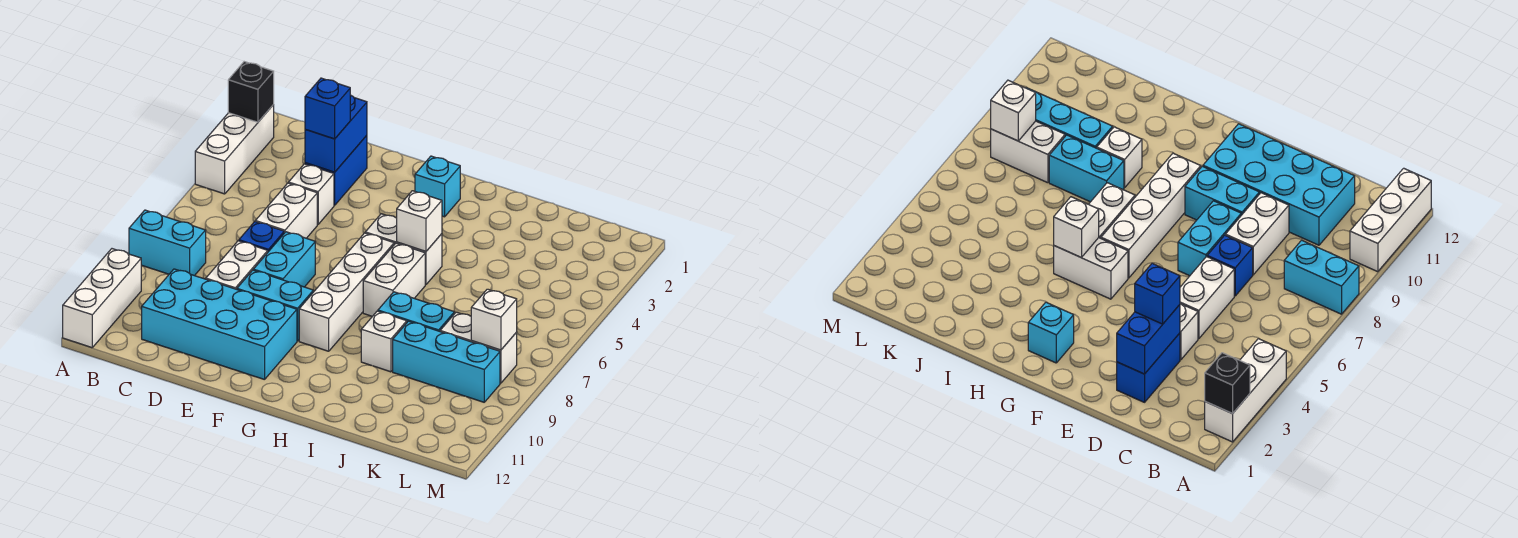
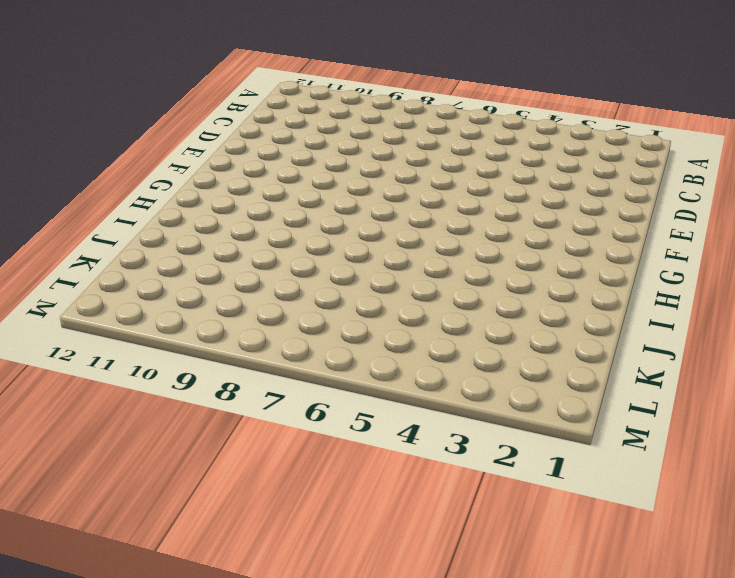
none -> white 1x3 brick [195,105,274,194]
none -> cyan 1x2 brick [129,210,206,276]
none -> white 1x3 brick [63,249,141,348]

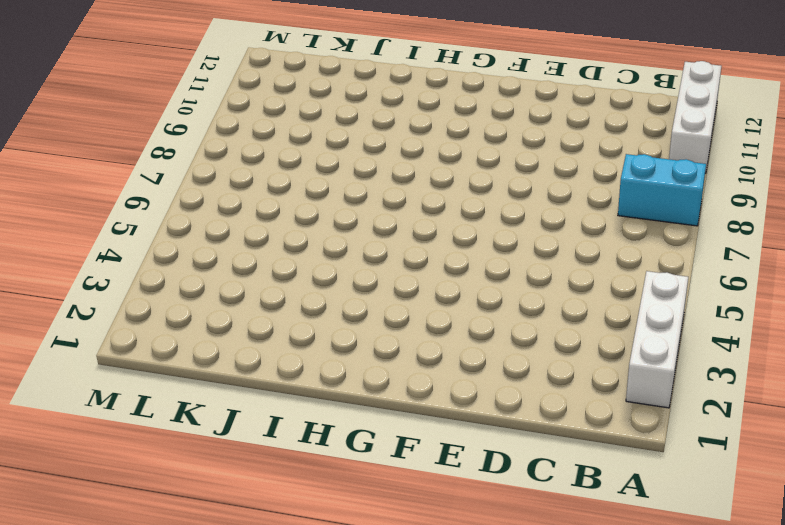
none -> cyan 2x4 brick [142,269,297,380]
none -> blue 1x2 brick [305,135,367,205]
none -> white 1x1 brick [289,164,334,225]

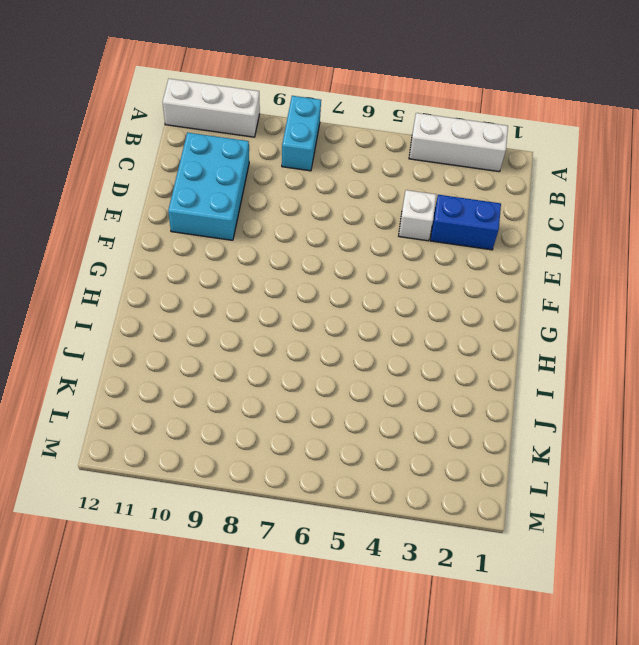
cyan 2x3 brick [168,132,249,240] -> cyan 2x4 brick [142,269,297,380]
none -> white 1x2 brick [255,183,317,238]
none -> blue 1x1 brick [239,222,284,252]
none -> white 1x2 brick [206,241,268,289]

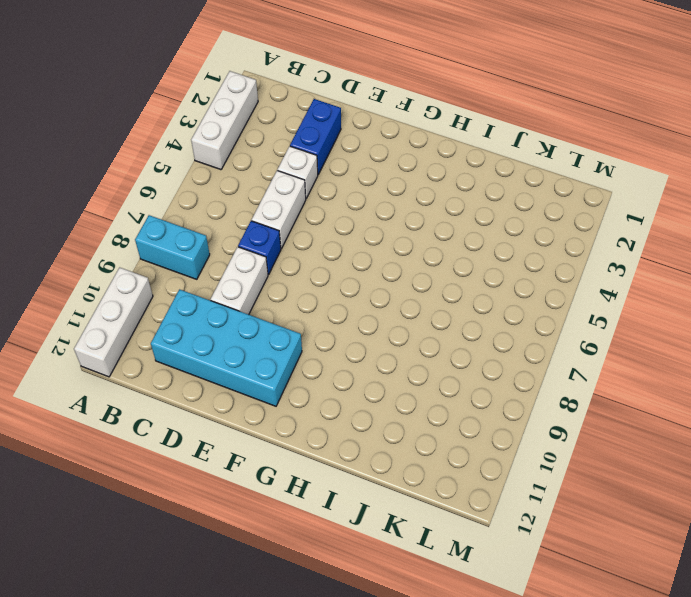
none -> cyan 1x2 brick [253,232,315,287]
none -> cyan 1x2 brick [237,270,313,341]
none -> cyan 1x1 brick [415,156,460,217]

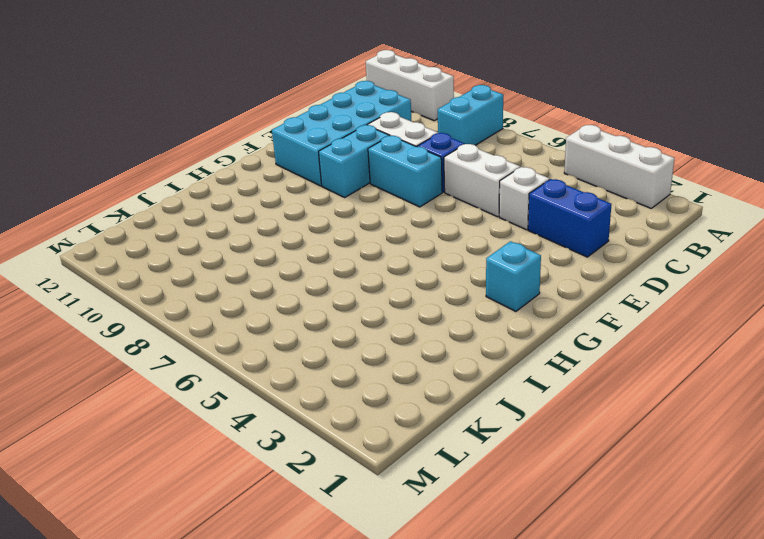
none -> white 1x2 brick [365,214,442,285]
none -> white 1x4 brick [299,233,394,351]
none -> white 1x2 brick [363,243,425,316]

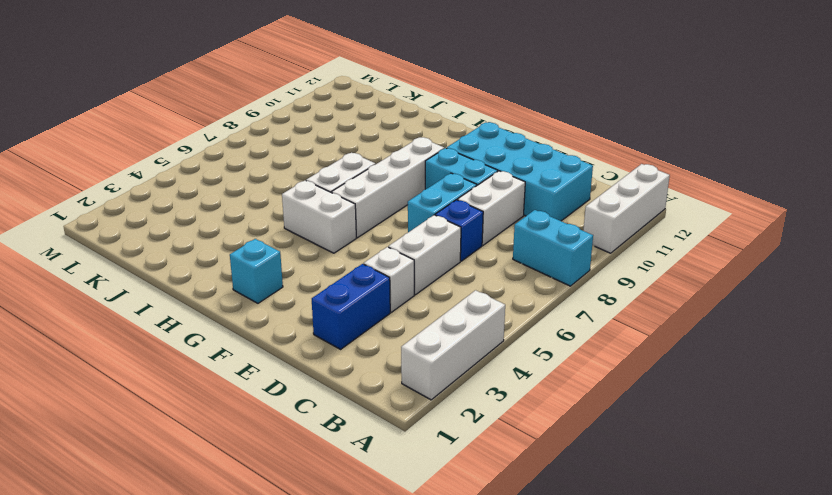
none -> cyan 1x2 brick [378,292,454,331]
none -> white 1x1 brick [361,311,407,372]
none -> cyan 1x3 brick [393,321,500,402]

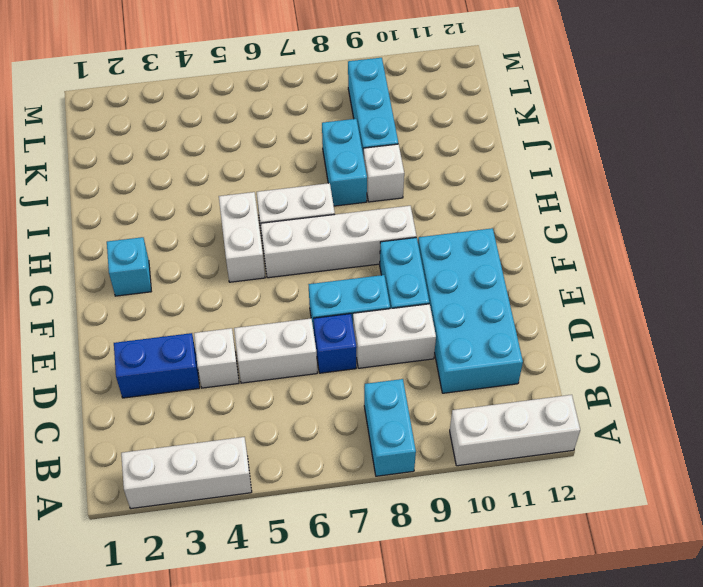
none -> white 1x2 brick [440,312,517,383]
none -> black 1x1 brick [228,62,274,122]
none -> blue 1x2 brick [305,95,367,172]

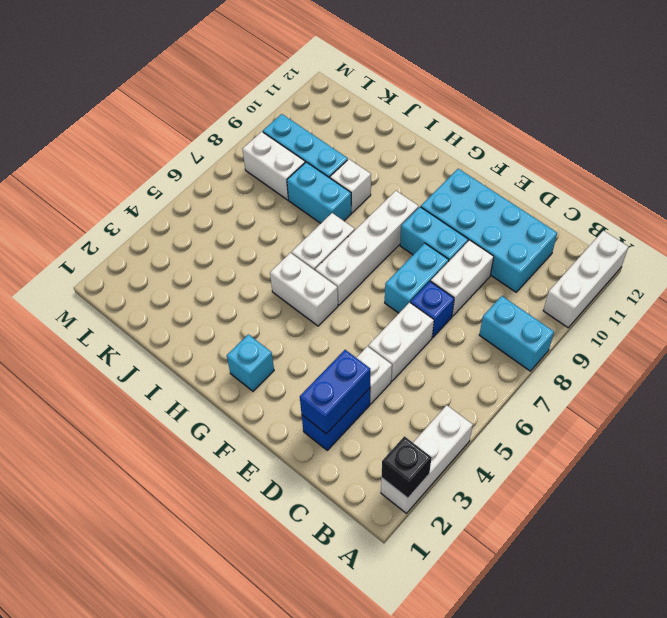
none -> white 1x1 brick [397,191,442,251]
none -> white 1x1 brick [471,289,517,350]
none -> blue 1x1 brick [305,78,350,139]

